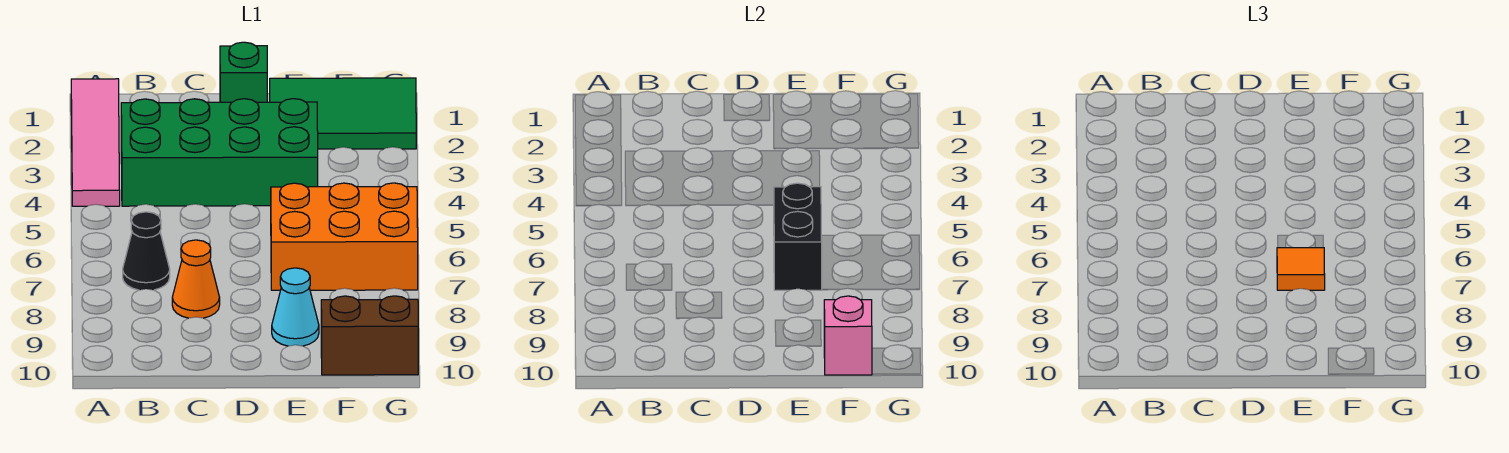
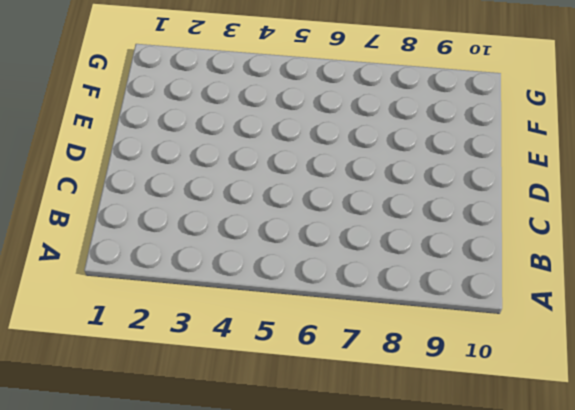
none -> pink 1x4 tile [71,79,120,206]
none -> green 2x4 brick [121,99,318,206]
none -> black 1x1 cone [123,212,170,290]

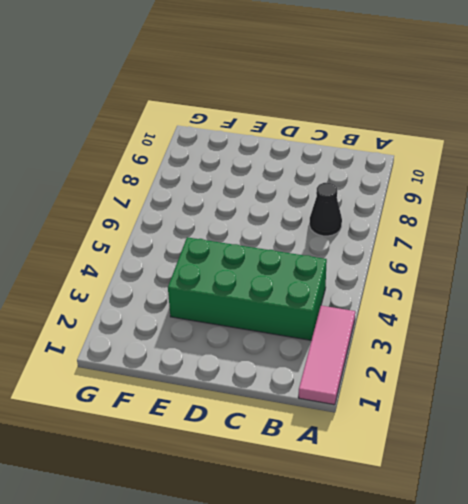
pink 1x3 tile [299,306,355,405] -> pink 1x4 tile [71,79,120,206]
none -> orange 1x1 cone [172,240,220,318]
none -> green 1x1 brick [220,42,267,102]
none -> green 2x3 tile [270,78,416,149]

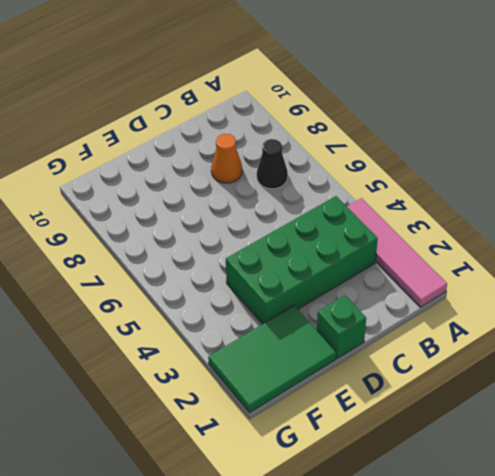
none -> orange 2x3 brick [271,183,418,290]
none -> cyan 1x1 cone [272,268,319,346]
none -> brown 1x2 brick [321,296,418,375]

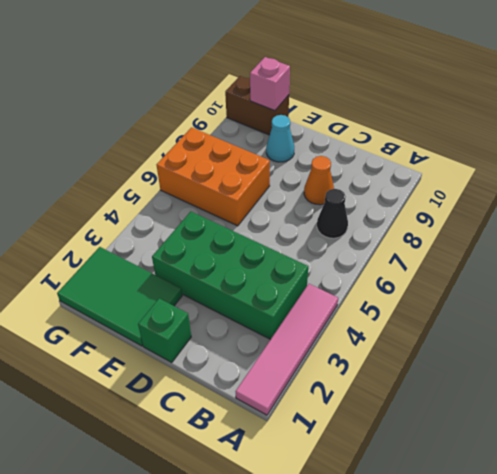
none -> black 1x2 brick [774,183,822,290]
none -> orange 1x1 tile [1277,248,1325,290]

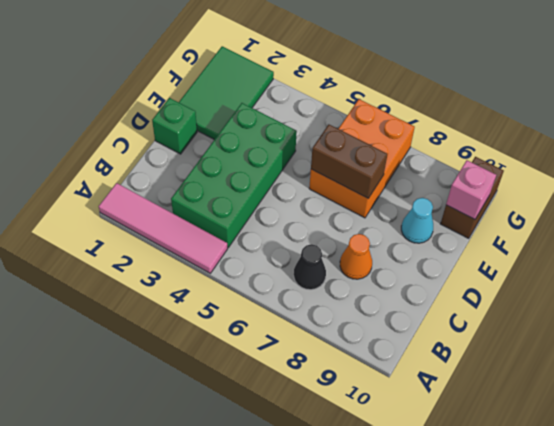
brown 1x2 brick [311,125,387,198] -> black 1x2 brick [774,183,822,290]
none -> orange 1x1 tile [1277,248,1325,290]

